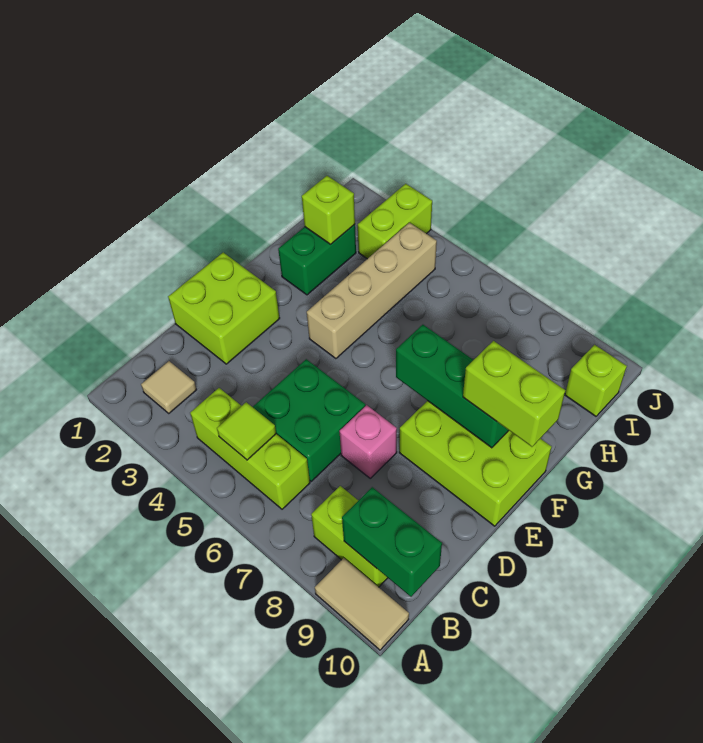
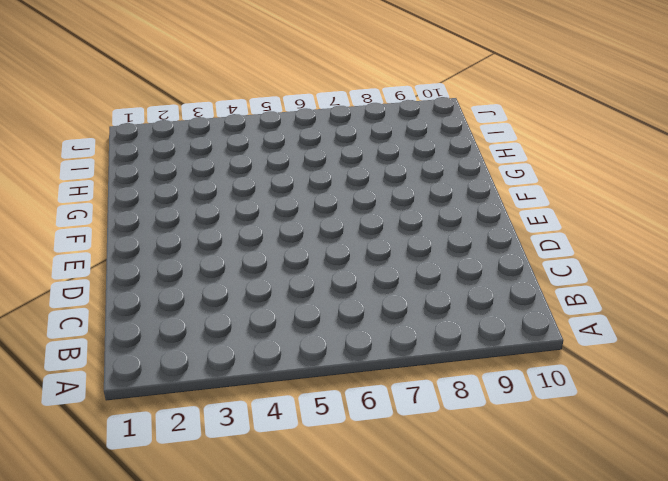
none -> tan 1x2 tile [315,558,409,650]
none -> tan 1x1 tile [141,361,197,413]
none -> lime 1x3 brick [190,388,310,509]

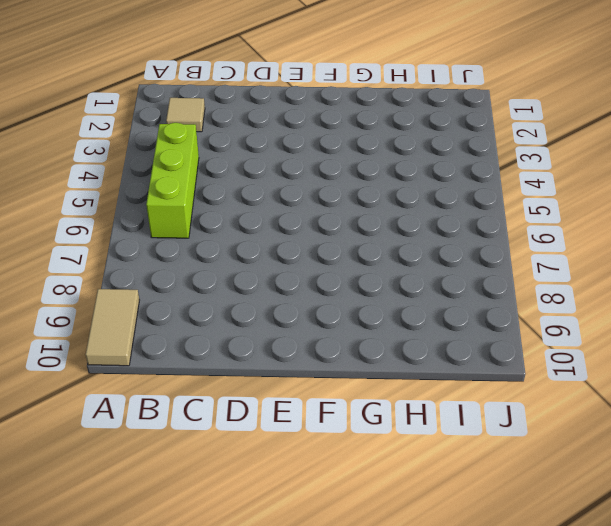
none -> lime 1x2 brick [311,486,388,587]
none -> green 2x2 brick [253,359,365,481]
none -> lime 2x2 brick [168,252,280,364]

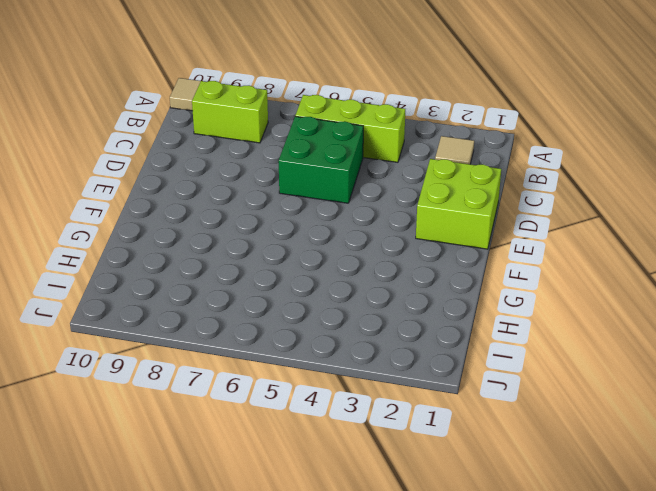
none -> pink 1x1 brick [339,405,397,478]
none -> lime 2x3 brick [399,401,552,526]
none -> tan 1x4 brick [307,223,437,359]

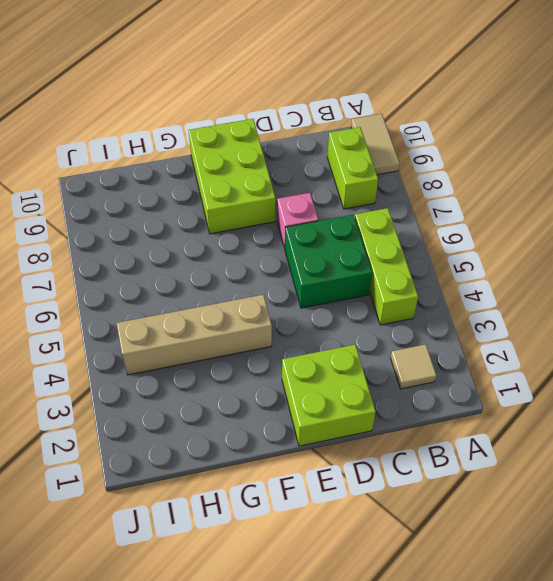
none -> green 1x2 brick [278,224,356,295]
none -> lime 1x2 brick [358,184,432,259]
none -> lime 1x1 brick [565,345,627,416]

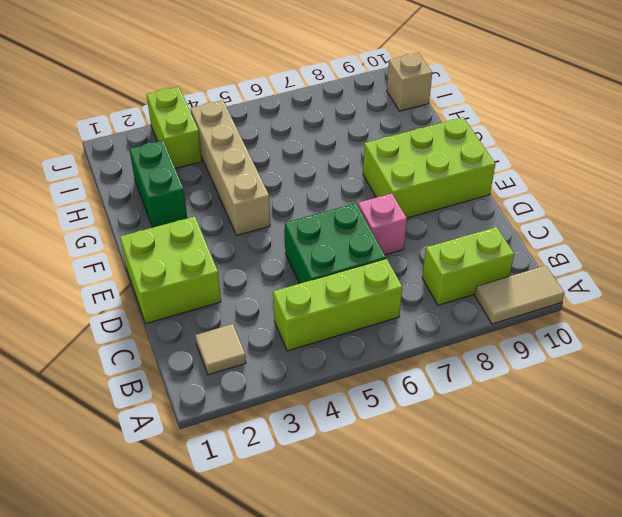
tan 1x1 brick [387,53,432,111] -> lime 1x1 brick [565,345,627,416]
none -> lime 1x1 tile [217,402,276,460]
none -> green 1x2 brick [342,487,442,597]
none -> green 1x3 brick [396,325,509,448]

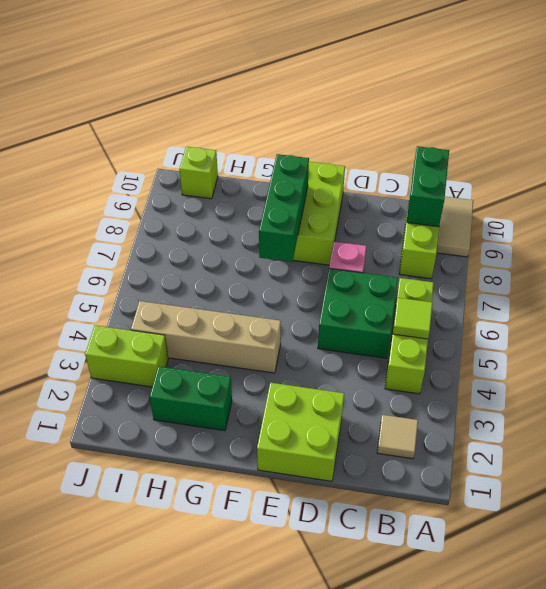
none -> lime 1x1 brick [302,176,355,244]
none -> lime 1x2 brick [463,341,565,447]

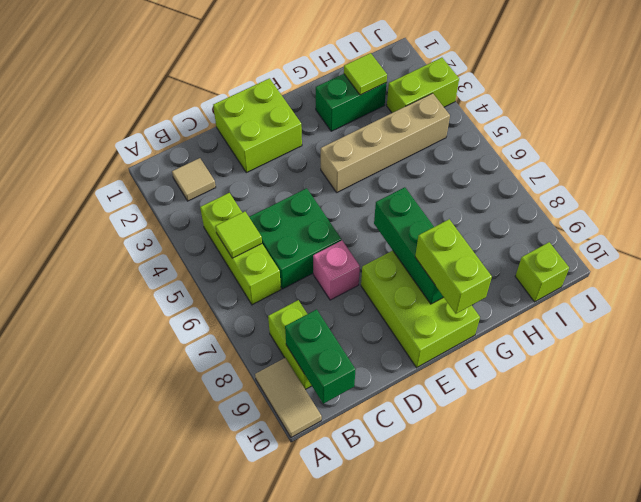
lime 1x1 tile [344,53,387,95] -> lime 1x1 brick [302,176,355,244]

